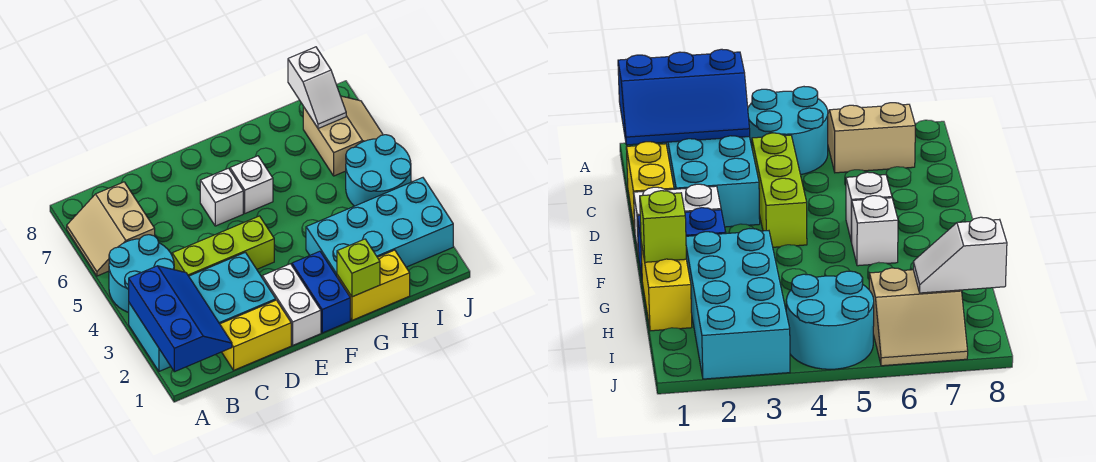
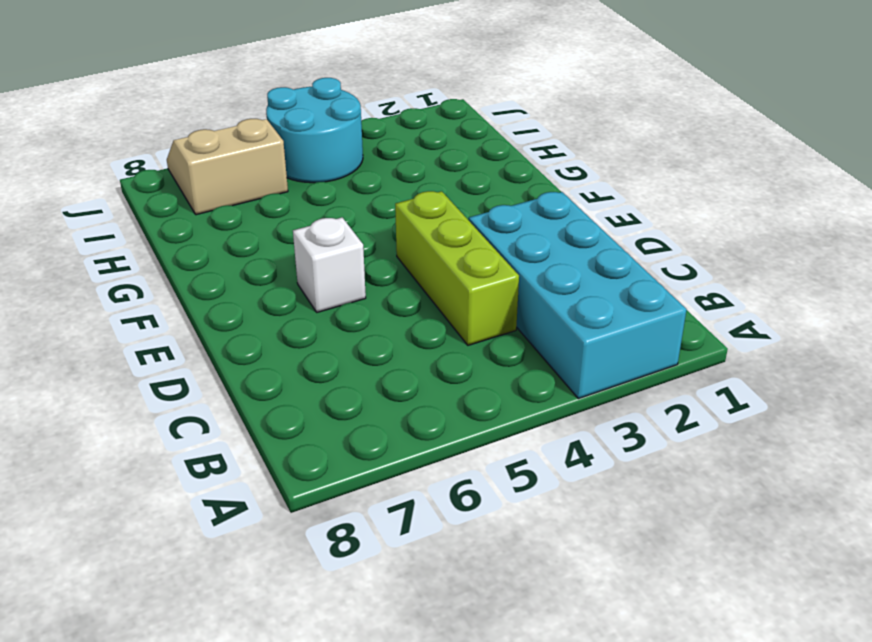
none -> cyan 2x2 round brick [109,235,174,312]
none -> tan 2x2 slope [67,182,155,276]
none -> yellow 1x2 brick [220,300,291,370]

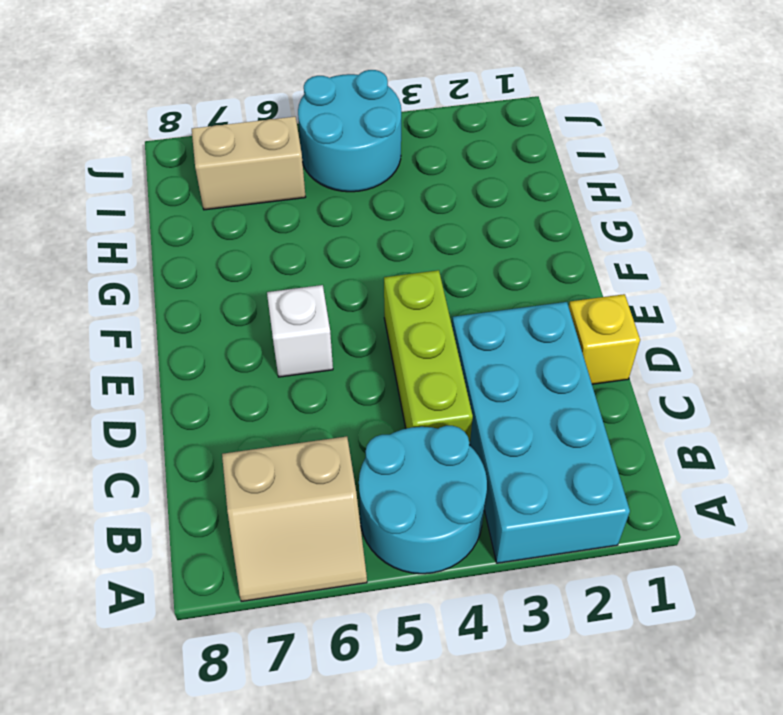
yellow 1x1 brick [569,294,640,384] -> yellow 1x2 brick [220,300,291,370]
none -> white 1x2 brick [262,264,321,345]
none -> blue 1x2 brick [292,251,350,333]
none -> white 1x1 brick [230,156,273,213]

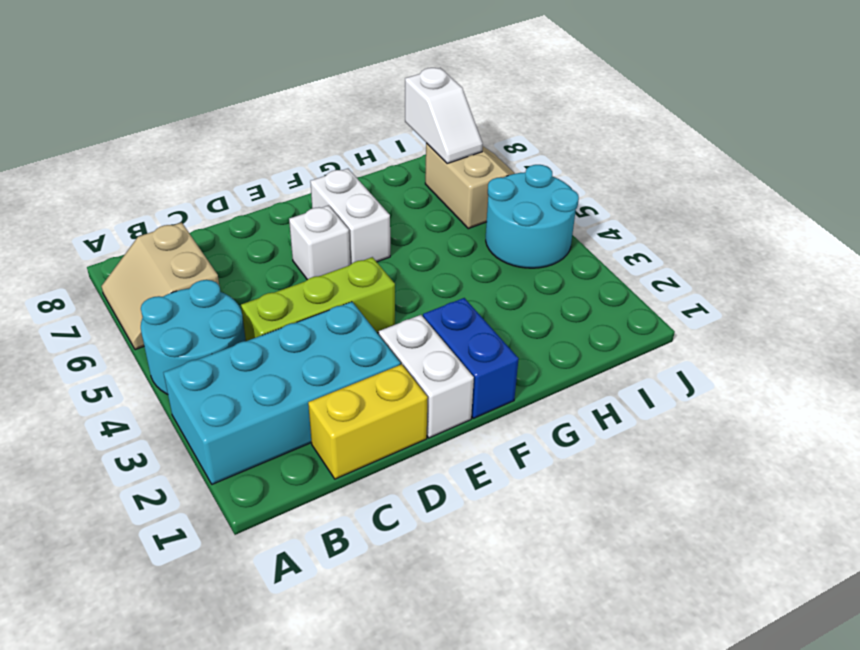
white 1x2 brick [310,169,390,265] -> white 1x1 brick [230,156,273,213]
none -> yellow 1x2 brick [337,250,410,320]
none -> cyan 2x4 brick [306,178,453,276]
none -> blue 2x3 slope [129,266,232,372]

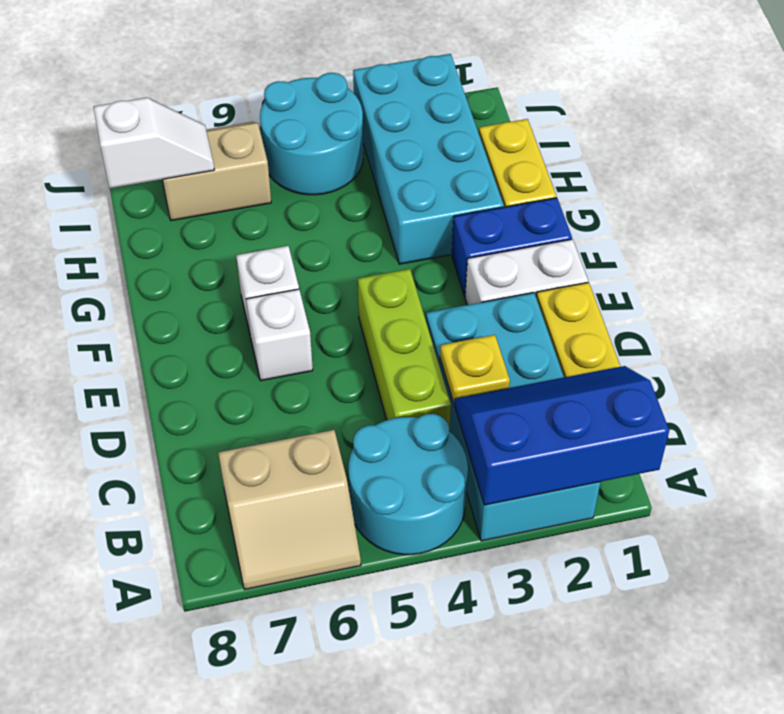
yellow 1x1 plate [440,335,510,404] -> none
none -> lime 1x1 brick [337,239,380,297]

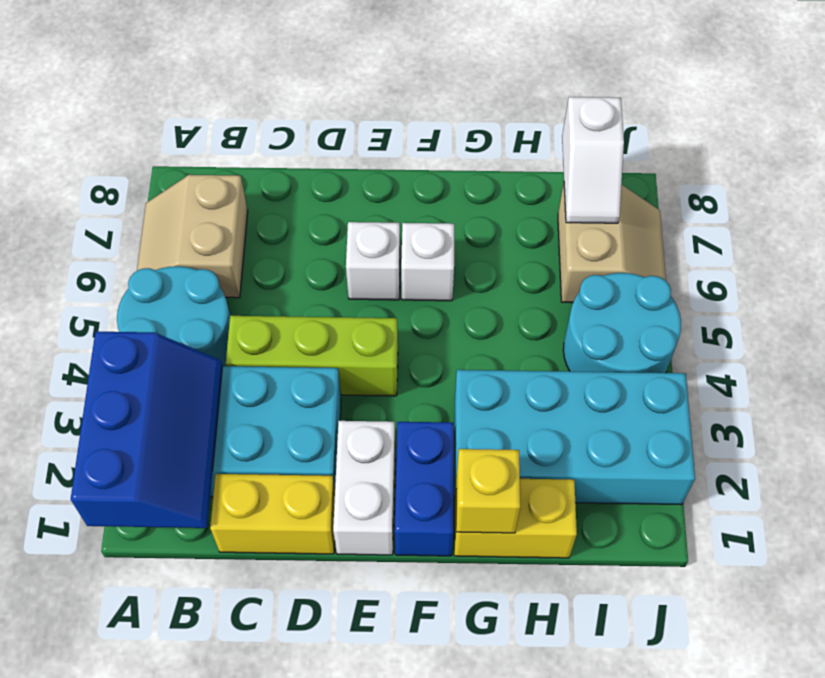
yellow 1x1 brick [456,449,520,533] -> lime 1x1 brick [337,239,380,297]

